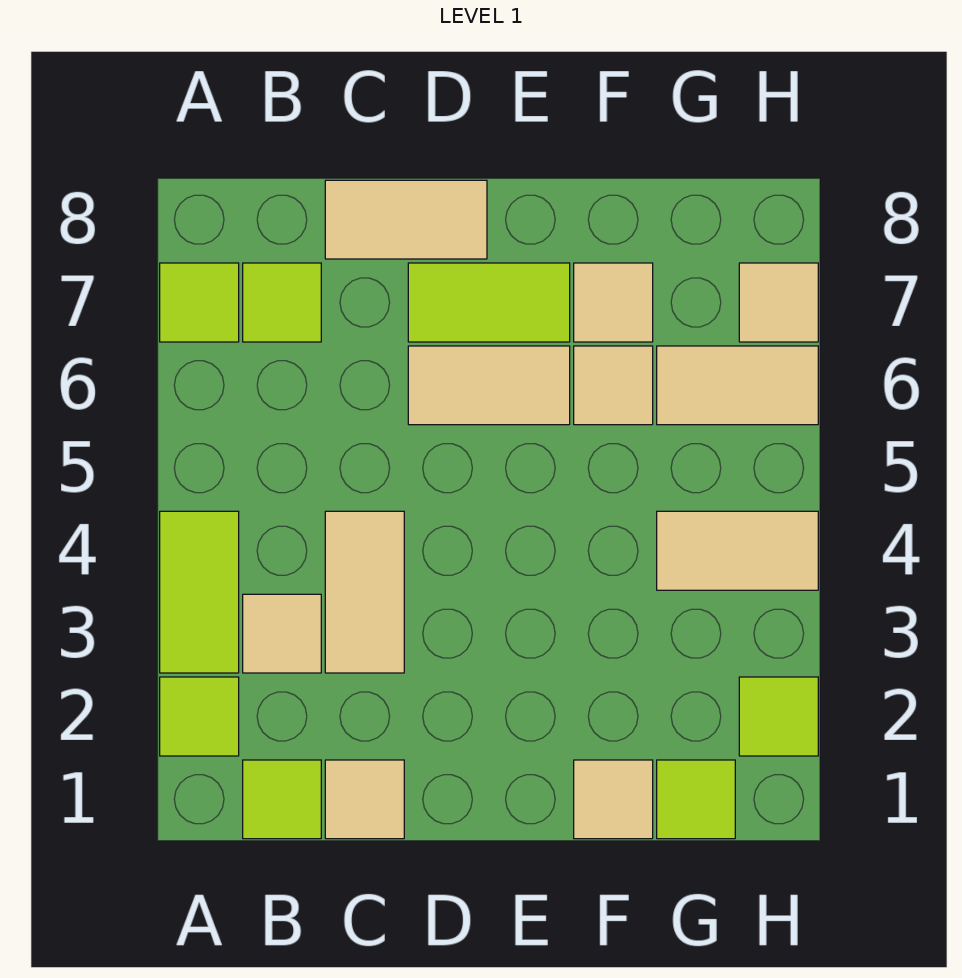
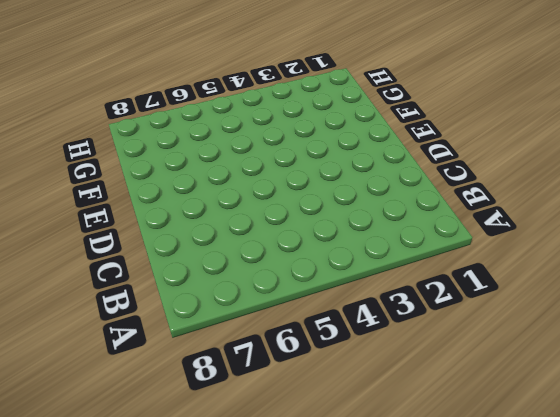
none -> lime 1x1 tile [160,677,239,756]
none -> lime 1x2 tile [160,511,239,673]
none -> lime 1x1 tile [160,263,239,342]

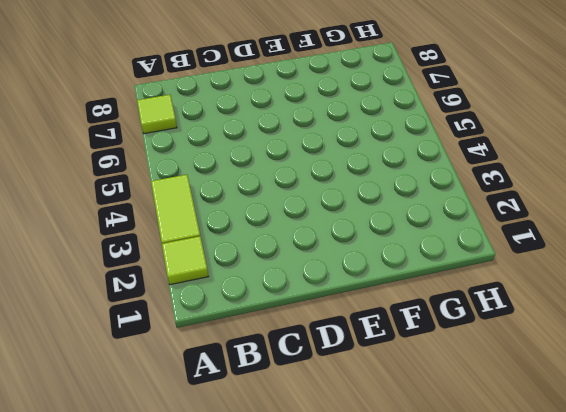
none -> lime 1x1 tile [243,760,321,839]
none -> tan 1x1 tile [243,594,321,673]
none -> lime 1x1 tile [243,263,321,342]

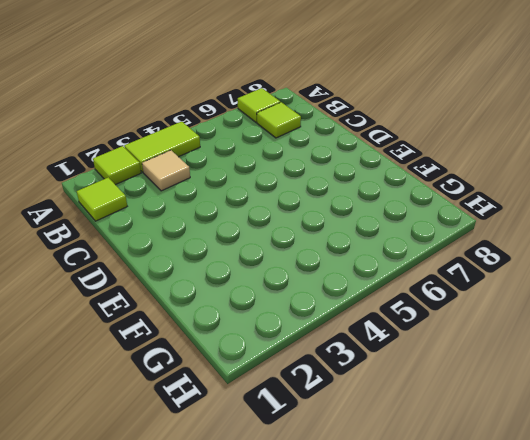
none -> tan 1x1 tile [325,760,404,839]
none -> tan 1x2 tile [325,511,404,673]
none -> tan 1x2 tile [325,180,487,259]

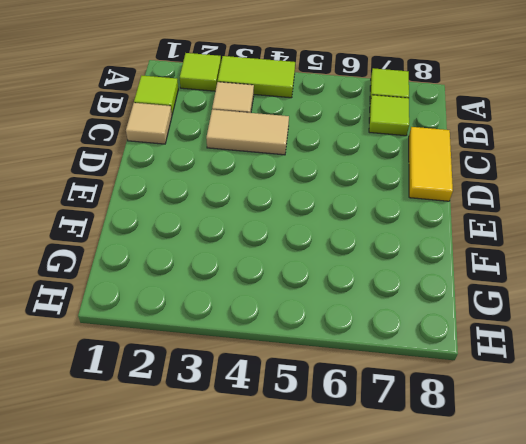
yellow 1x2 tile [409,127,453,201] -> tan 1x2 tile [325,180,487,259]
none -> tan 1x2 tile [408,346,570,425]
none -> lime 1x2 tile [408,263,570,342]
none -> tan 1x1 tile [574,760,653,839]

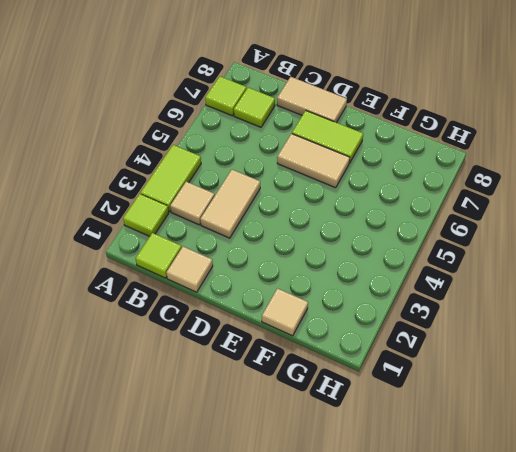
none -> tan 1x1 tile [574,346,653,425]
none -> tan 1x1 tile [574,263,653,342]
none -> lime 1x1 tile [657,760,735,839]

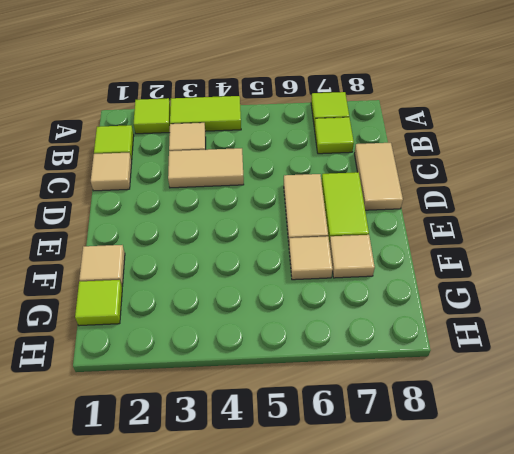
none -> tan 1x2 tile [657,511,818,590]
none -> tan 1x2 tile [657,346,818,425]
none -> lime 1x1 tile [739,677,818,756]

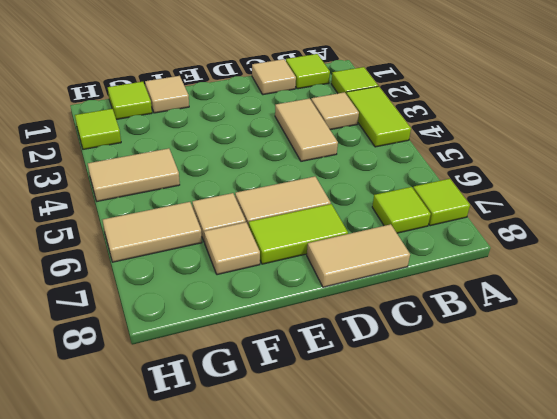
none -> tan 1x1 tile [739,263,818,342]

